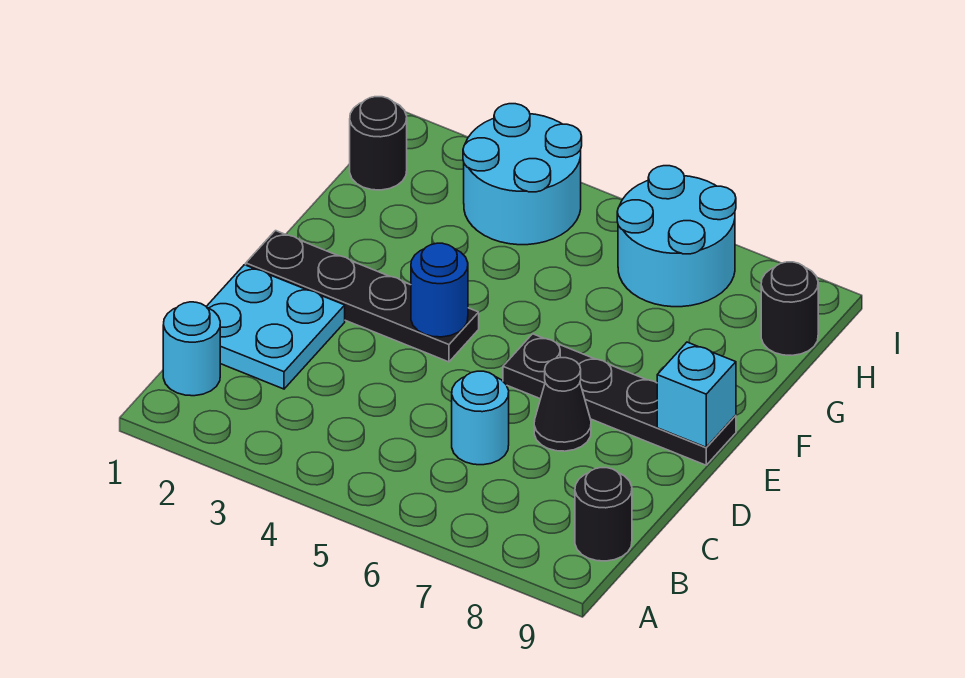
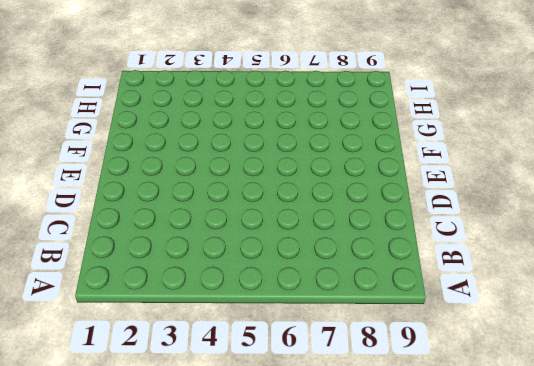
none -> cyan 1x1 round brick [163,302,220,396]
none -> black 1x1 round brick [575,468,632,561]
none -> cyan 2x2 plate [206,265,345,389]

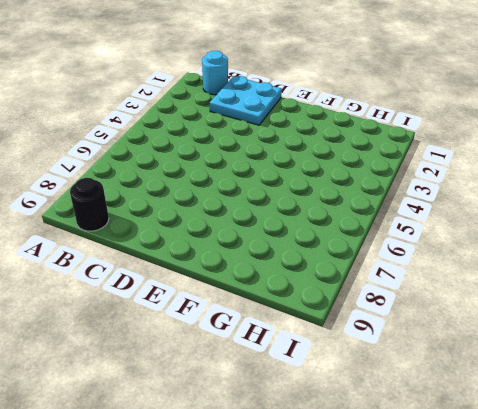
none -> cyan 1x1 round brick [452,371,509,465]
none -> black 1x1 cone [534,358,591,451]
none -> black 1x4 plate [246,231,479,362]

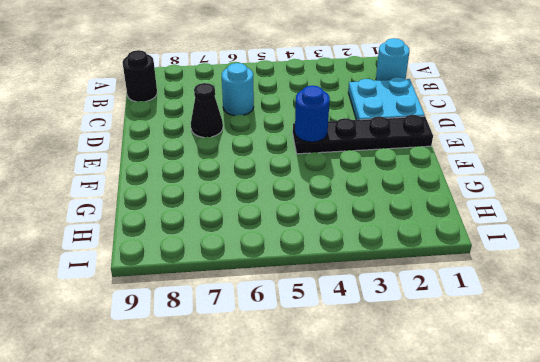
none -> black 1x4 plate [503,334,736,465]
none -> black 1x1 round brick [350,97,407,190]
none -> cyan 2x2 round brick [463,104,582,245]

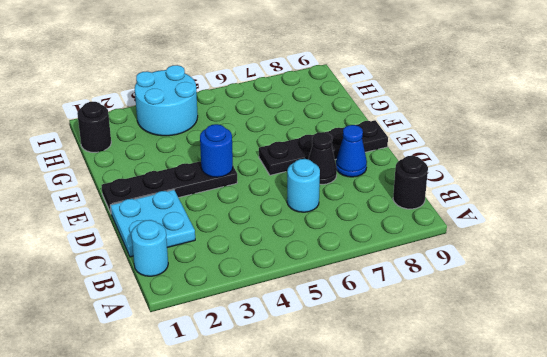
blue 1x1 cone [336,125,367,177] -> none
none -> cyan 2x2 round brick [617,166,736,307]
none -> black 1x1 round brick [761,262,818,355]
none -> cyan 1x1 brick [657,342,736,447]

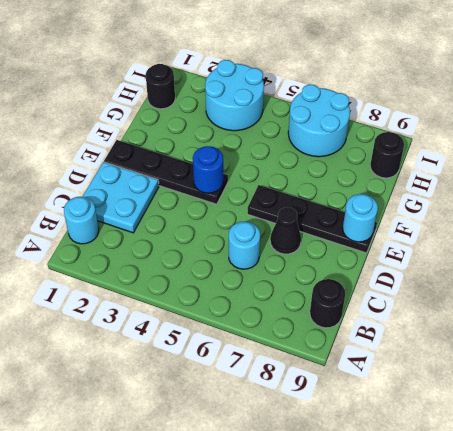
cyan 1x1 round brick [343,194,378,242] -> cyan 1x1 brick [657,342,736,447]

